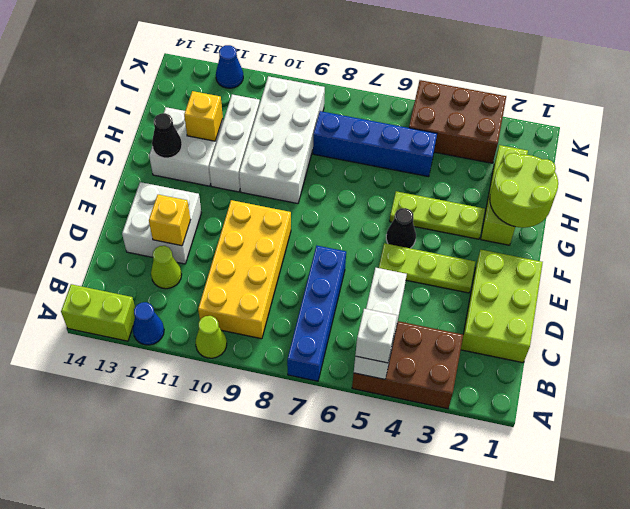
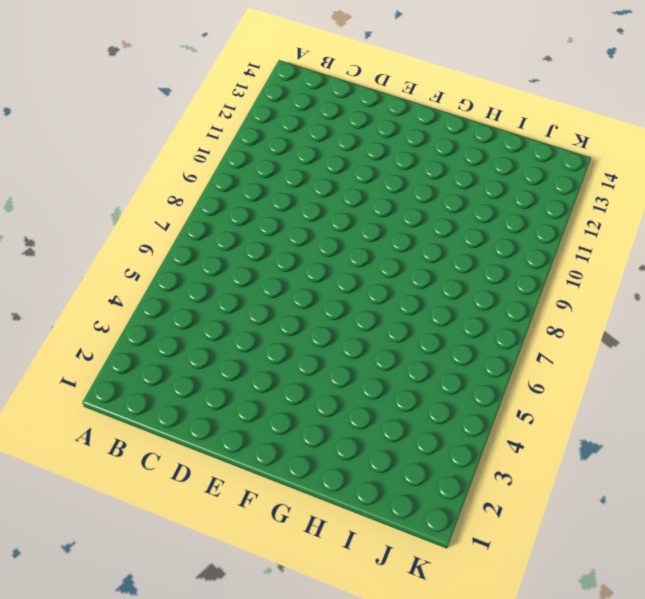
none -> brown 2x3 brick [352,321,463,409]
none -> blue 1x4 brick [287,246,346,381]
none -> lime 1x1 cone [195,316,227,358]

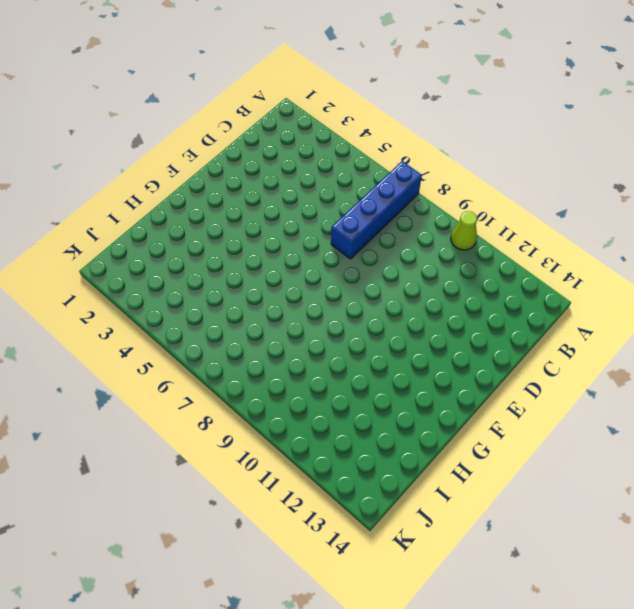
none -> brown 2x3 brick [352,321,463,409]
none -> blue 1x1 cone [133,302,164,345]
none -> lime 1x2 brick [61,284,135,341]

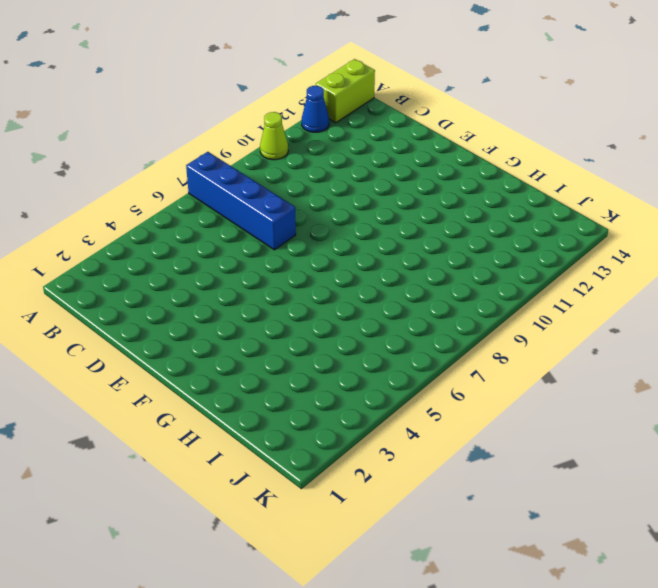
none -> brown 2x3 brick [352,321,463,409]
none -> yellow 2x4 brick [198,200,291,339]
none -> lime 2x3 brick [461,250,543,363]

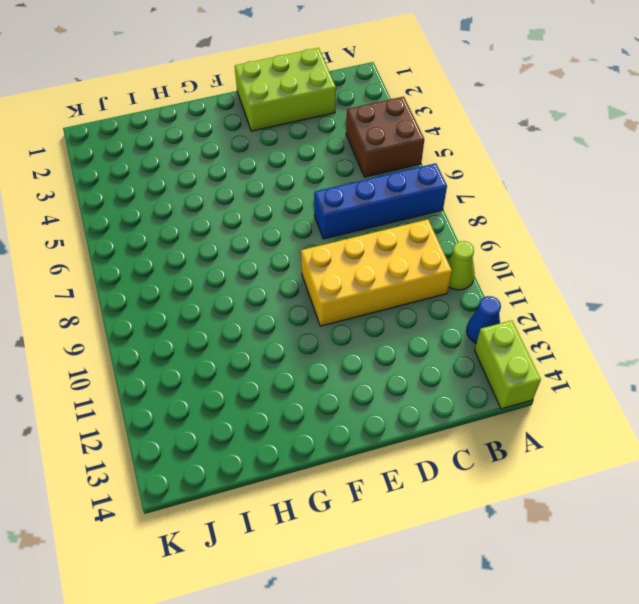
brown 2x2 brick [346,97,424,177] -> brown 2x3 brick [352,321,463,409]
none -> lime 1x1 cone [151,246,182,289]
none -> white 2x2 brick [122,182,201,264]
none -> lime 1x3 plate [379,243,475,293]

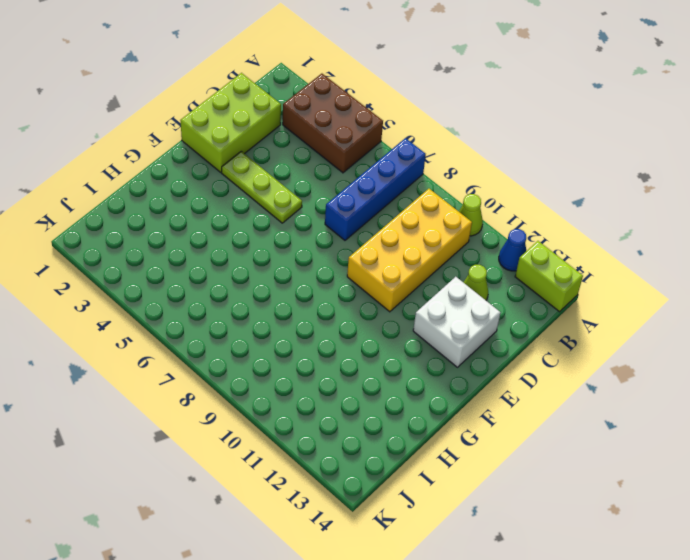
none -> black 1x1 cone [386,208,416,248]
none -> lime 1x3 brick [481,145,528,245]
none -> lime 1x3 plate [390,191,485,239]

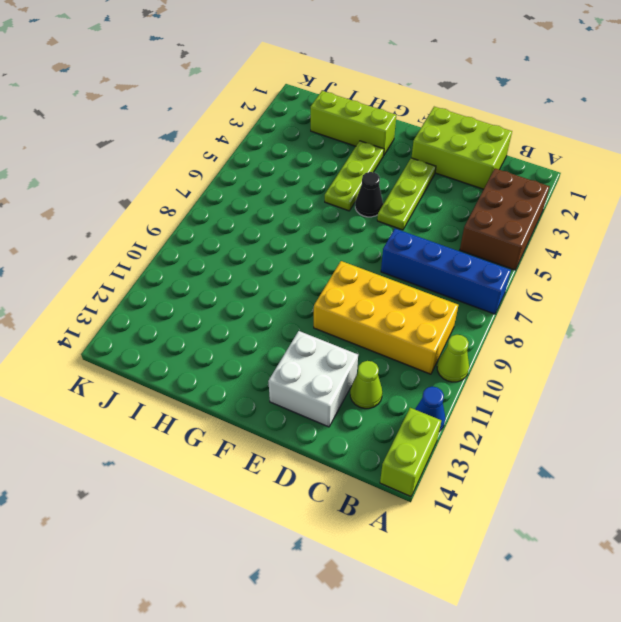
none -> white 2x4 brick [239,76,325,204]
none -> white 1x3 brick [209,94,260,192]
none -> white 2x2 brick [149,107,223,186]

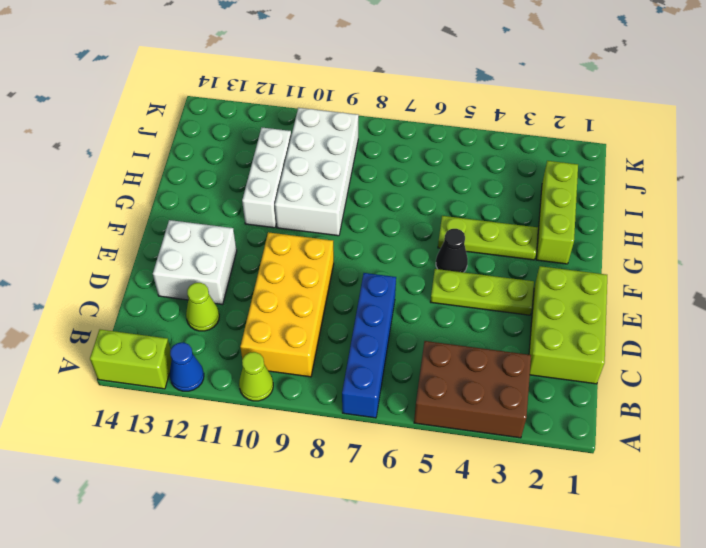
none -> white 2x2 brick [149,107,223,186]
none -> blue 1x4 brick [313,111,437,177]
none -> brown 2x3 brick [409,80,506,163]

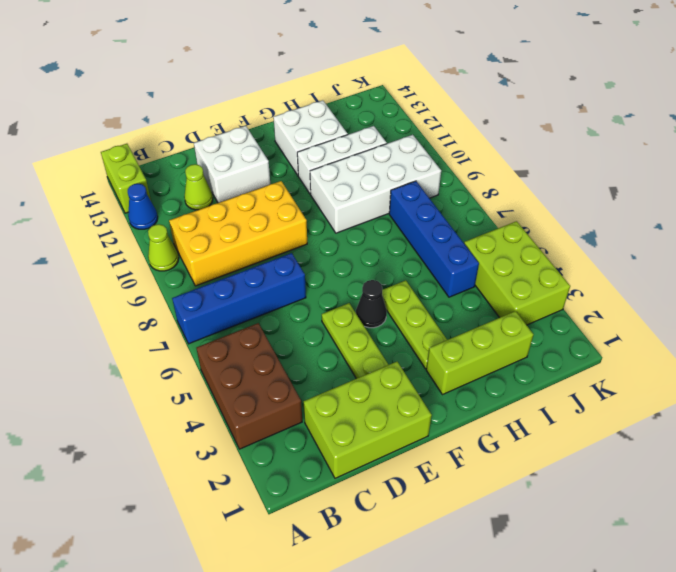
lime 2x3 brick [464,221,570,325] -> brown 2x3 brick [409,80,506,163]
none -> blue 1x1 cone [216,45,243,88]
none -> white 1x3 brick [354,268,407,379]
none -> yellow 1x1 brick [149,195,191,246]

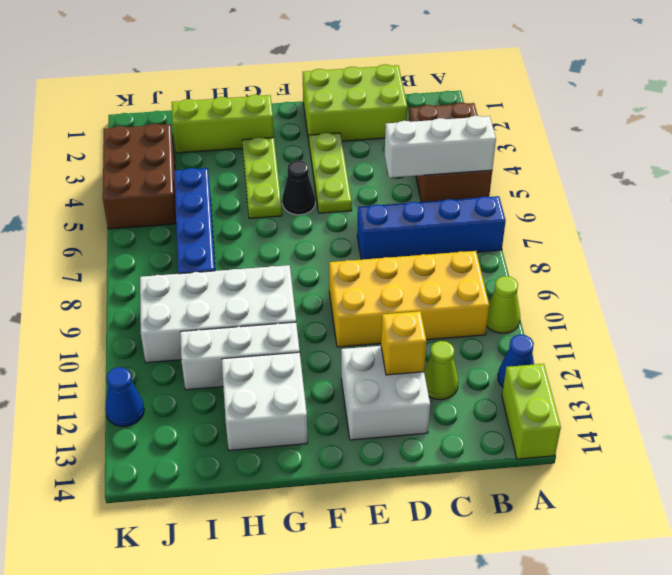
none -> lime 2x2 round brick [490,153,558,228]
none -> black 1x1 cone [152,113,182,158]
none -> yellow 1x1 brick [184,91,223,141]

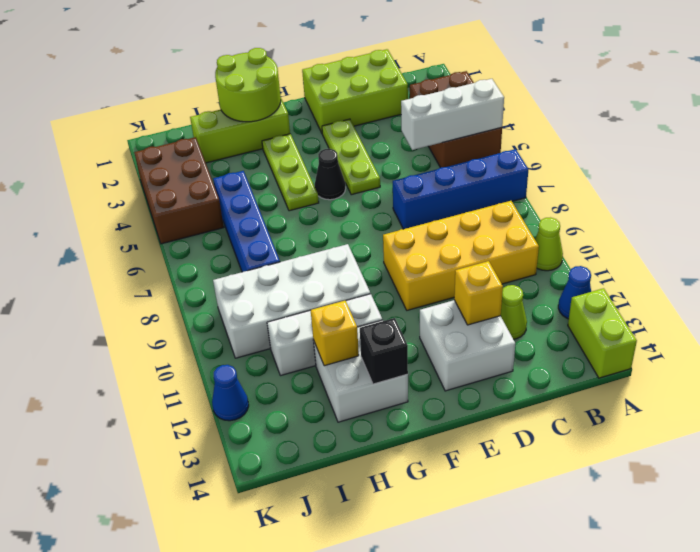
black 1x1 brick [360,318,408,384] -> black 1x1 cone [152,113,182,158]
none -> white 1x1 brick [355,309,397,363]

